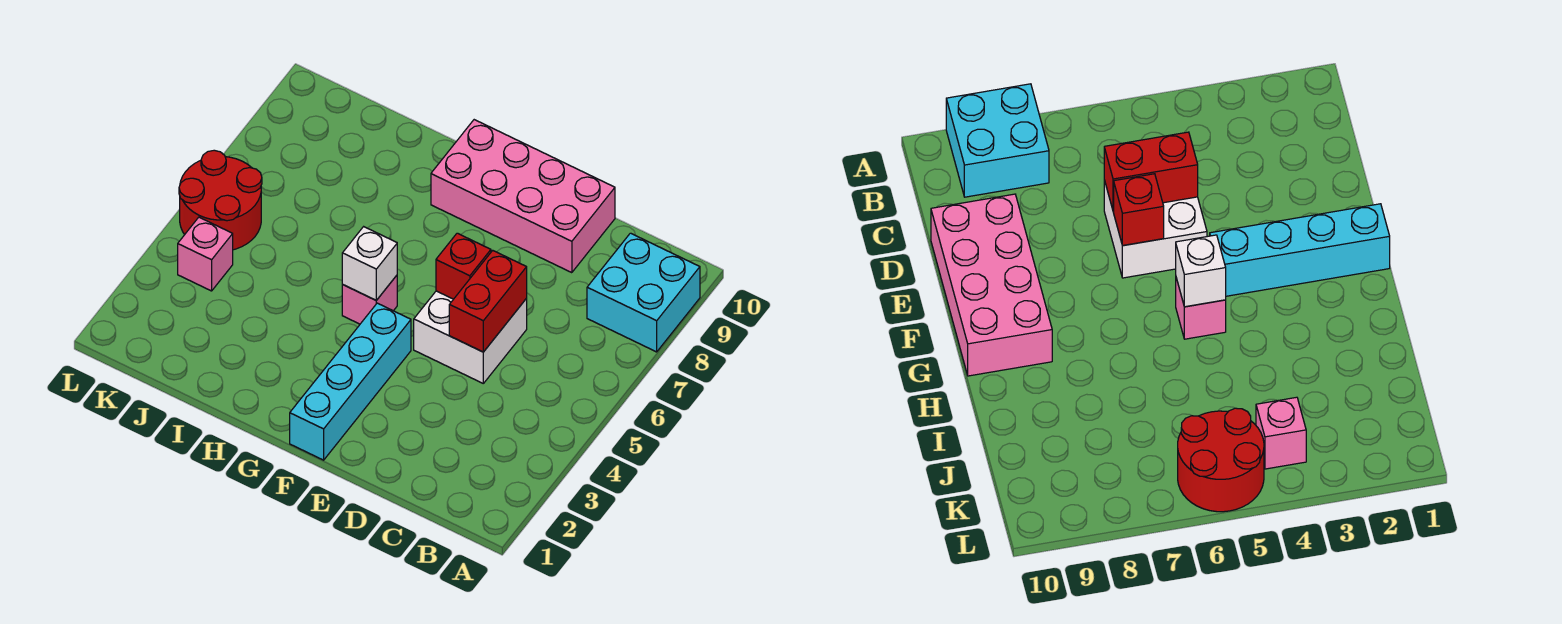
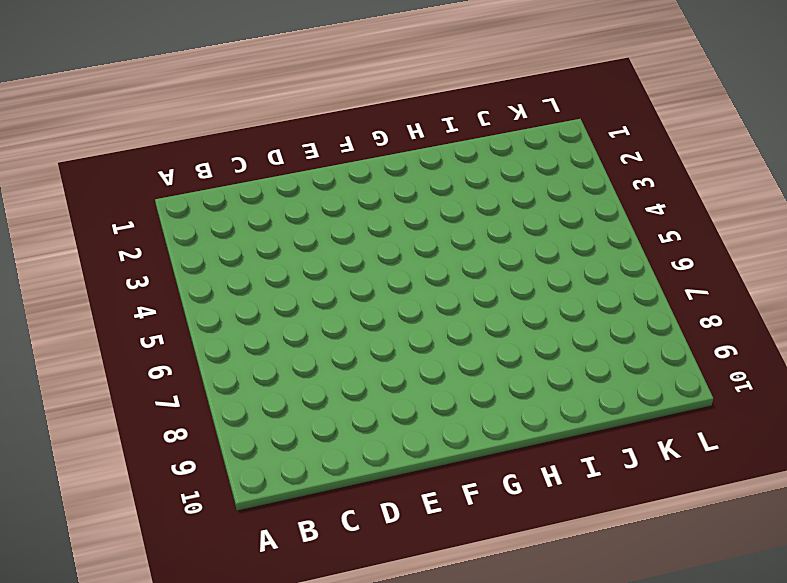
none -> cyan 2x2 brick [587,233,700,352]
none -> white 2x2 brick [414,291,527,383]

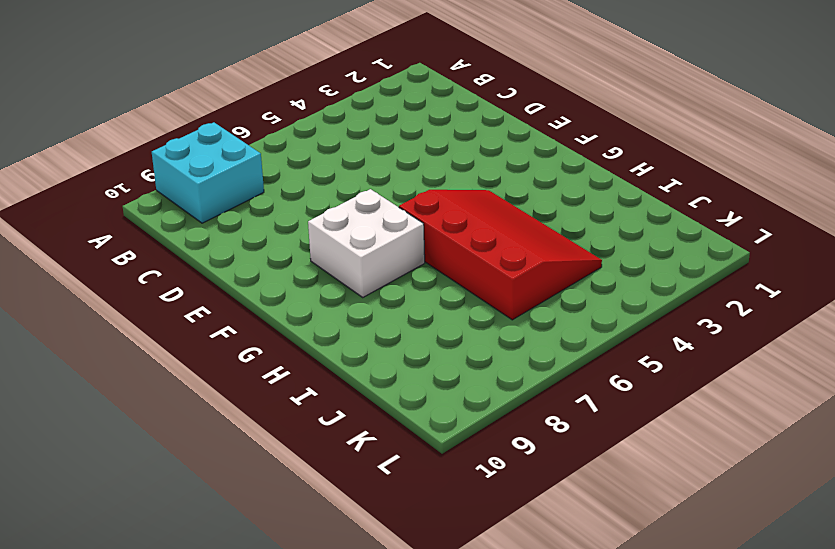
white 2x2 brick [308,189,425,297] -> white 2x2 brick moved to [414,291,527,383]
red 3x4 slope [399,190,602,320] -> pink 1x1 brick [342,275,397,324]
none -> pink 2x4 brick [431,120,615,273]
none -> cyan 1x4 brick [290,303,411,460]

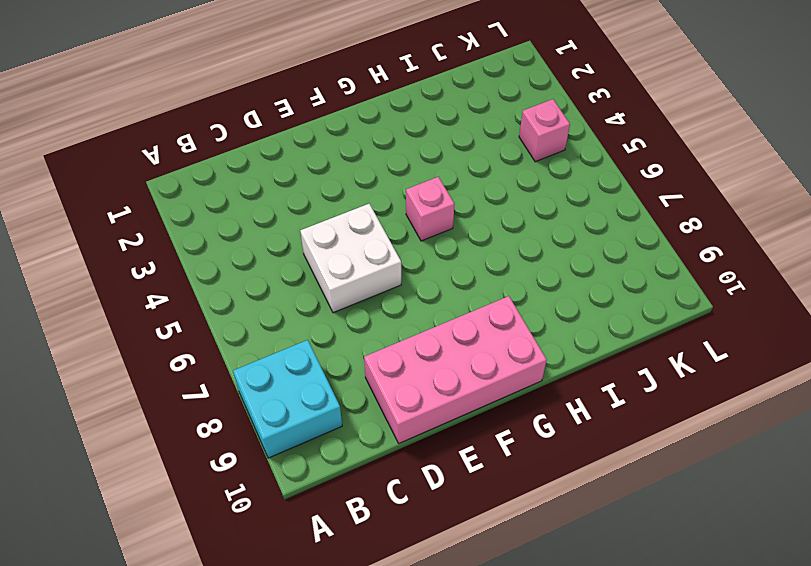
none -> cyan 1x4 brick [290,303,411,460]
none -> red 2x2 round brick [179,150,262,250]

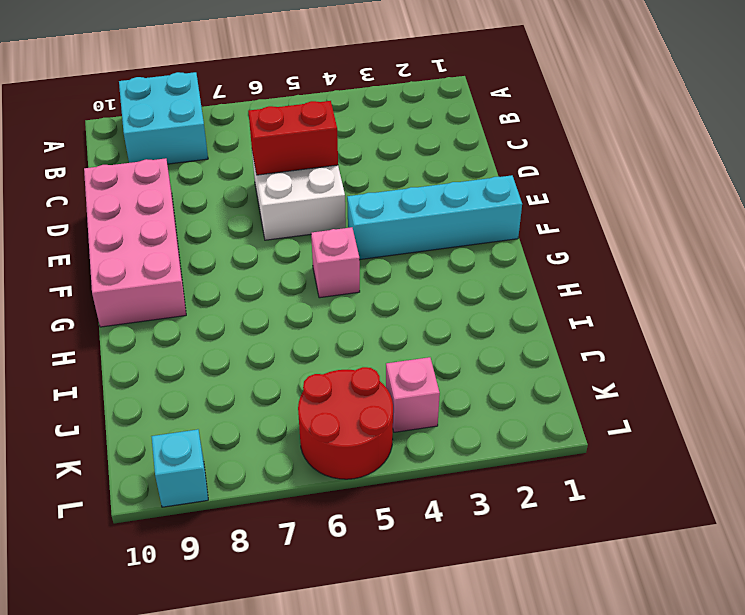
cyan 1x1 brick [151,429,208,507] -> none
none -> red 1x1 brick [436,233,491,299]
none -> white 1x1 brick [342,227,397,300]

